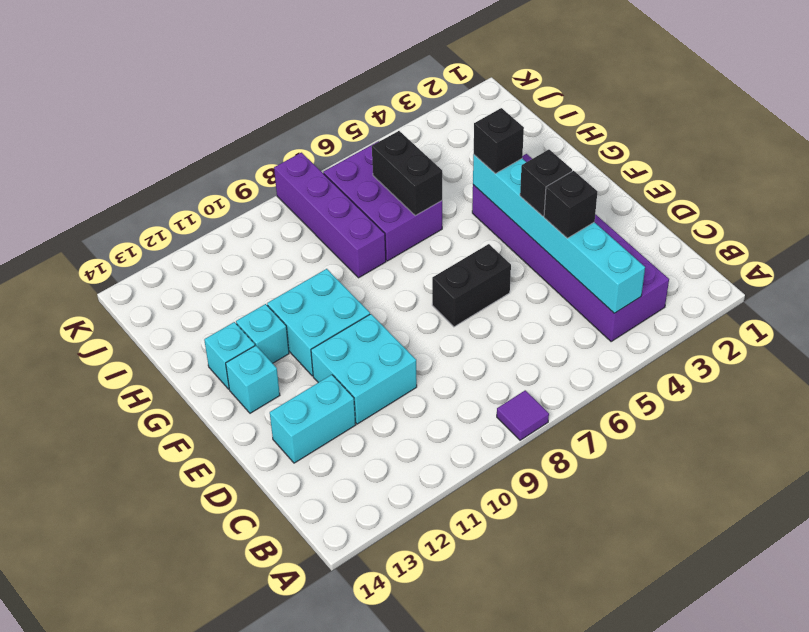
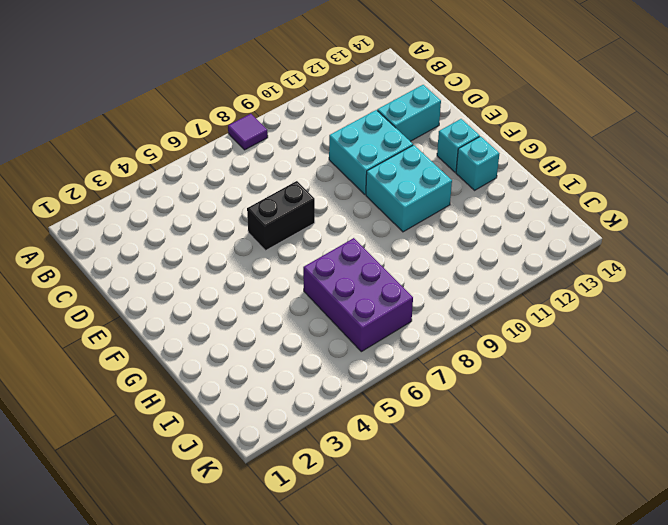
none -> purple 2x6 brick [472,154,669,342]
none -> cyan 1x1 brick [236,304,289,363]
none -> purple 1x4 brick [274,153,386,278]

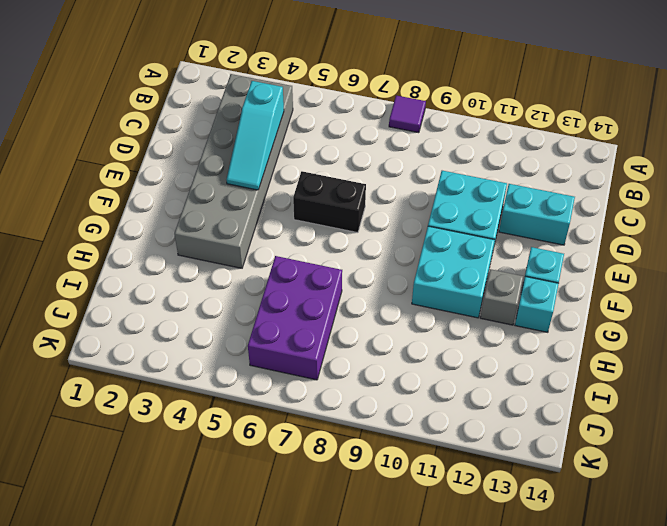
grey 2x6 brick [174,74,293,268] -> purple 2x6 brick [472,154,669,342]
cyan 1x3 slope [227,81,284,190] -> cyan 1x6 brick [473,155,645,313]
grey 1x1 brick [480,269,523,325] -> cyan 1x1 brick [236,304,289,363]
none -> purple 1x4 brick [274,153,386,278]
none -> black 1x2 brick [372,131,442,216]
none -> black 1x1 brick [544,171,597,238]

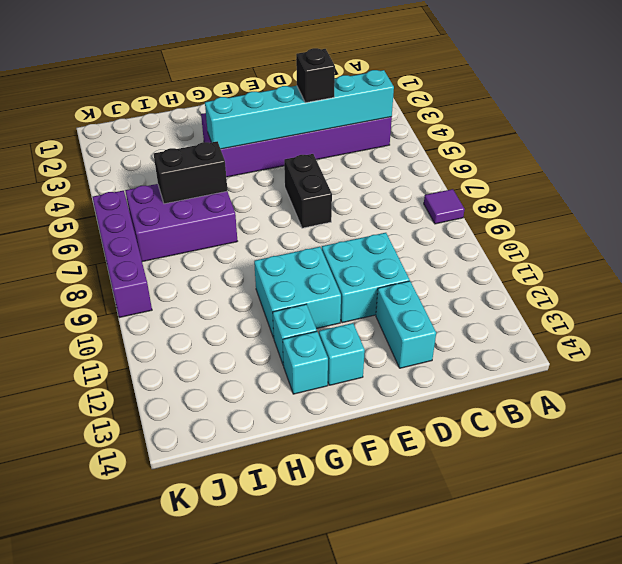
purple 1x4 brick [93,191,152,318] -> purple 1x4 brick turned to [274,153,386,278]
none -> black 1x1 brick [520,150,572,216]
none -> black 1x1 brick [474,108,524,174]

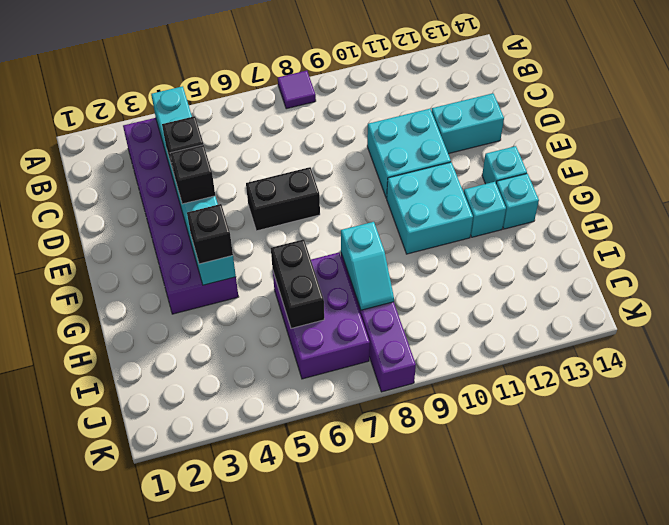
cyan 1x2 slope [341,222,394,310] -> none

